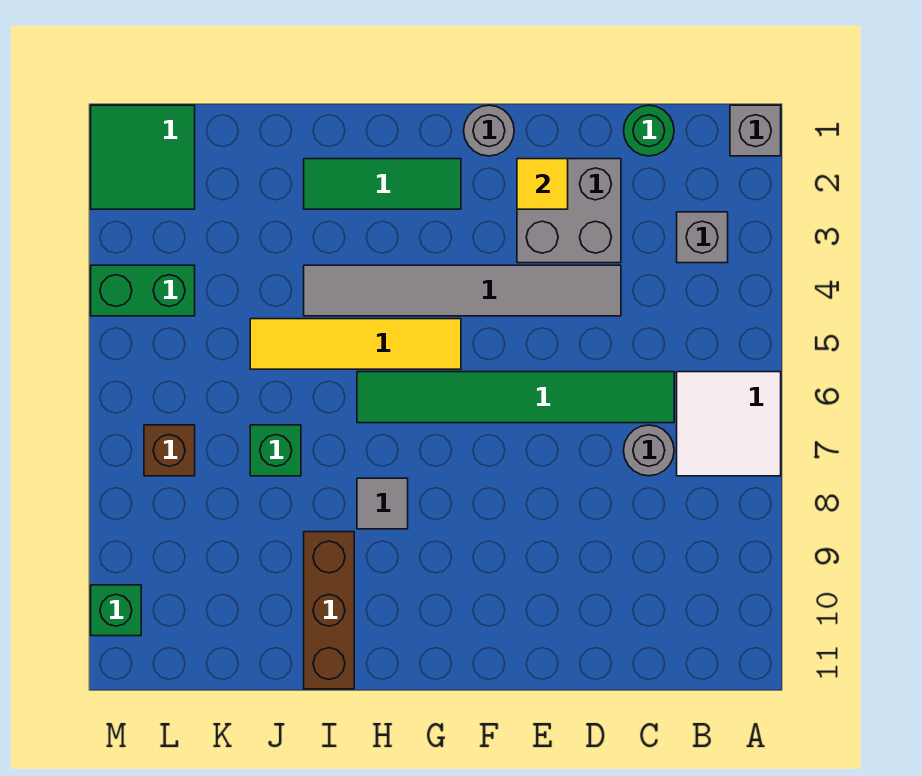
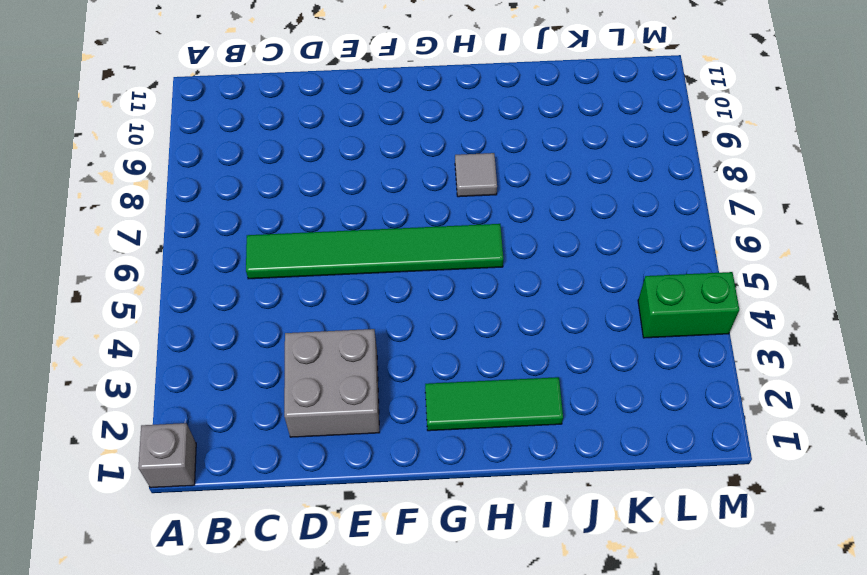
none -> white 2x2 tile [677,372,781,476]
none -> grey 1x1 brick [677,212,728,263]
none -> green 1x1 round brick [624,105,674,156]

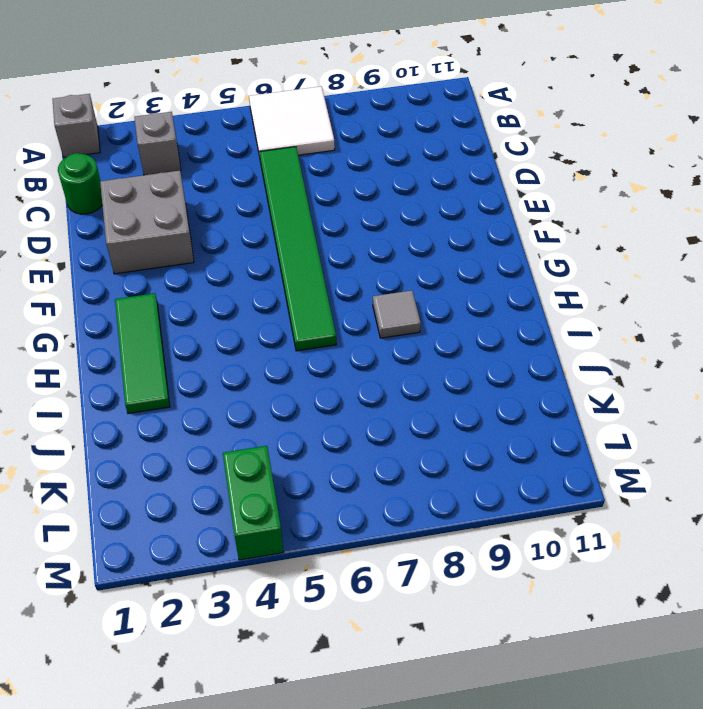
none -> grey 1x1 round brick [624,425,674,476]
none -> grey 1x6 tile [304,265,621,316]
none -> grey 1x1 round brick [464,105,514,156]

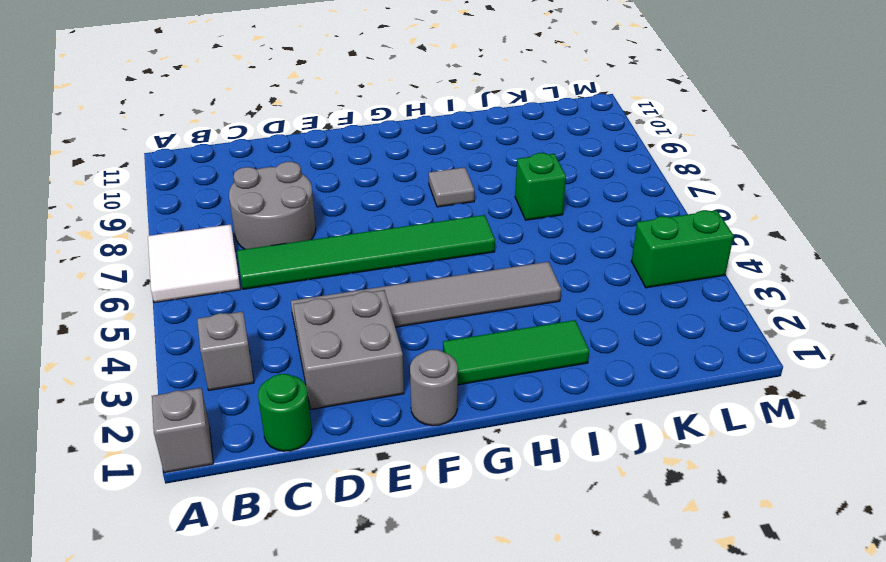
grey 2x2 round brick [229,162,316,249] -> grey 1x1 round brick [624,425,674,476]
none -> yellow 1x4 tile [250,319,461,369]
none -> brown 1x3 brick [304,532,354,689]
none -> green 2x2 tile [91,105,195,209]

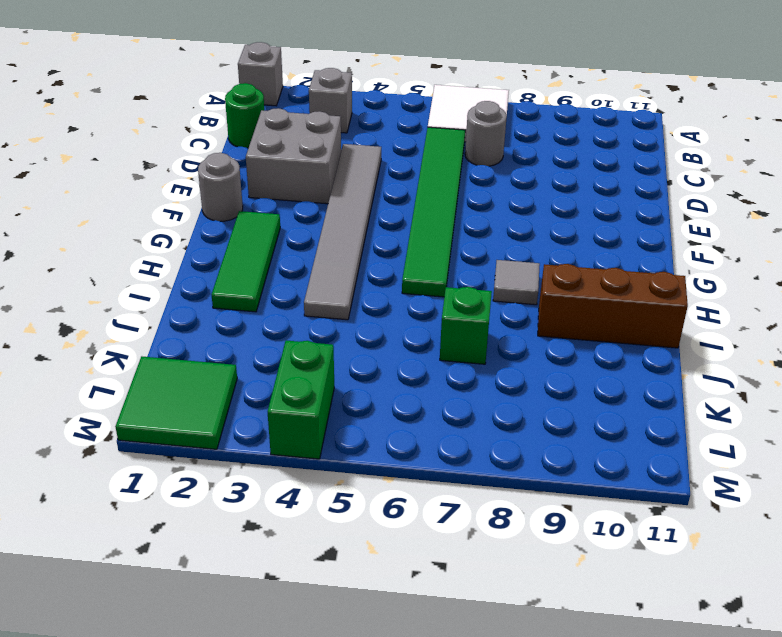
none -> yellow 1x4 tile [250,319,461,369]
none -> brown 1x1 brick [144,425,195,476]
none -> green 1x1 brick [91,585,141,636]

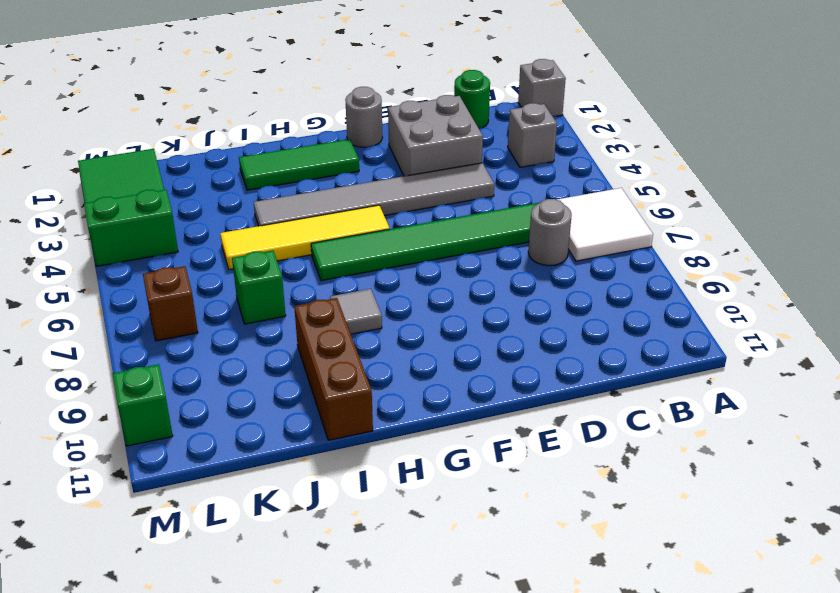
none -> yellow 1x1 tile [517,159,568,209]

